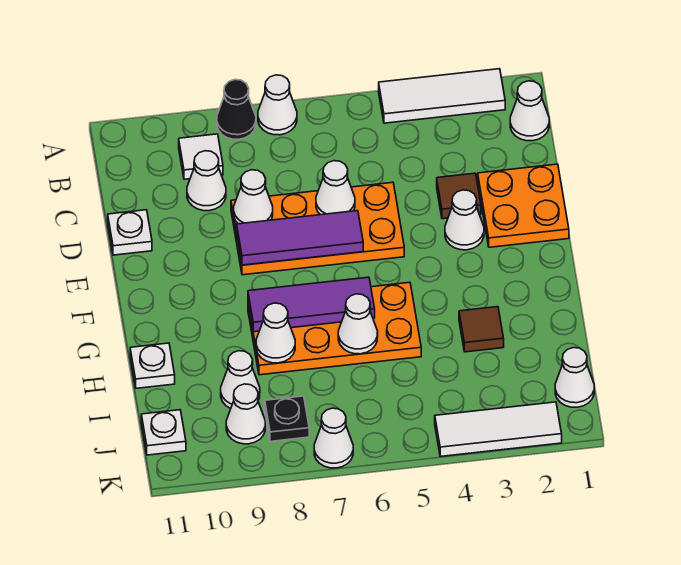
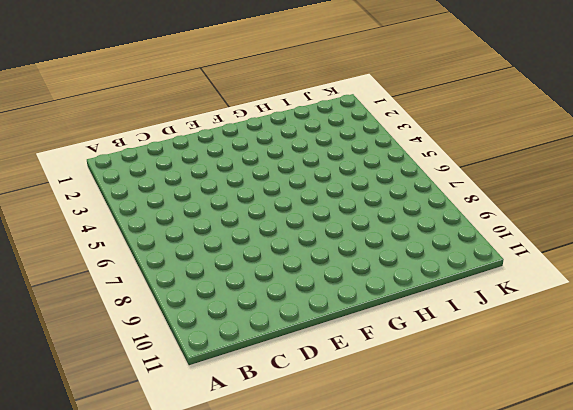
none -> white 1x3 tile [379,69,505,123]
none -> white 1x1 cone [258,75,297,135]
none -> black 1x1 cone [217,80,256,139]

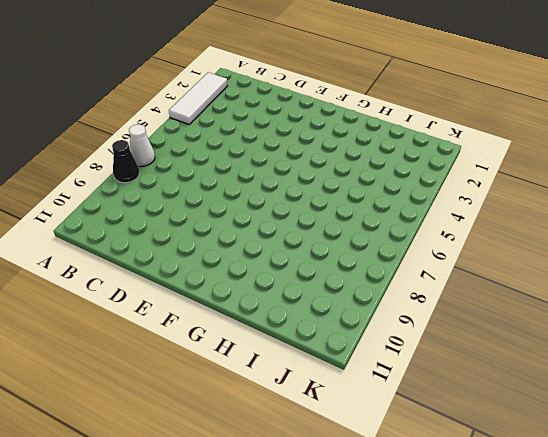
none -> white 1x1 cone [510,81,549,141]
none -> white 1x1 tile [179,134,223,179]
none -> white 1x1 cone [187,151,226,211]

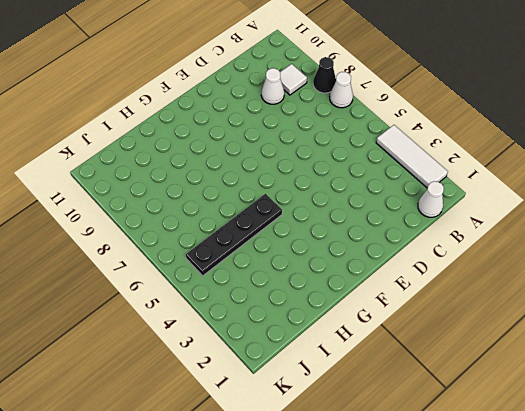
black 1x4 plate [186,194,282,276] -> orange 2x4 plate [248,282,421,375]
none -> orange 2x2 plate [478,164,569,247]
none -> brown 1x1 tile [437,173,481,219]
none -> orange 2x4 plate [231,182,404,275]

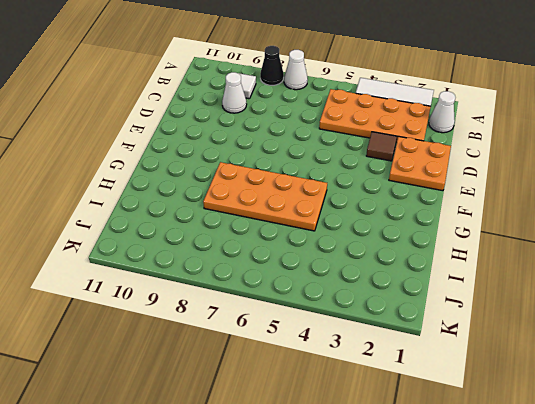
orange 2x4 plate [319,89,431,143] -> orange 2x4 plate moved to [231,182,404,275]
none -> white 1x1 plate [108,210,152,255]
none -> white 1x1 cone [445,190,484,250]
none -> brown 1x1 tile [459,307,504,352]

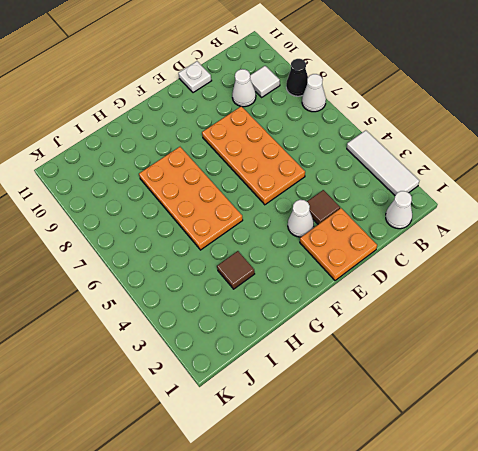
none -> white 1x1 plate [130,343,175,388]
none -> white 1x1 cone [221,351,260,409]
none -> white 1x1 cone [555,348,594,407]

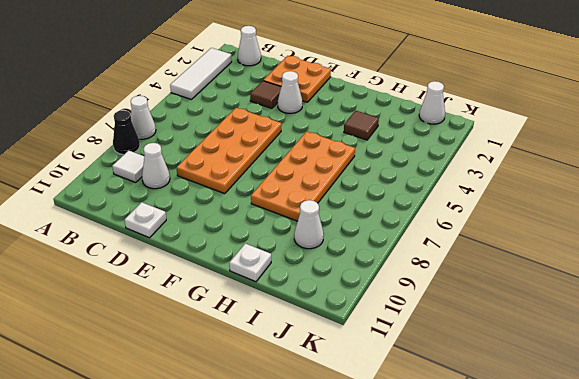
none -> black 1x1 plate [265,396,309,441]
none -> white 1x1 cone [226,384,265,444]
none -> white 1x1 plate [141,410,186,455]

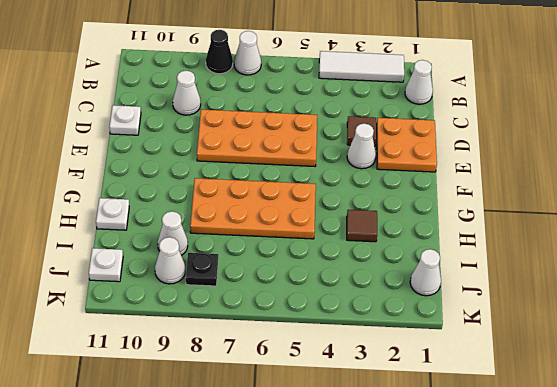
none -> white 1x1 tile [179,134,223,179]
none -> white 1x3 tile [435,402,562,457]
none -> white 1x1 cone [314,408,353,468]

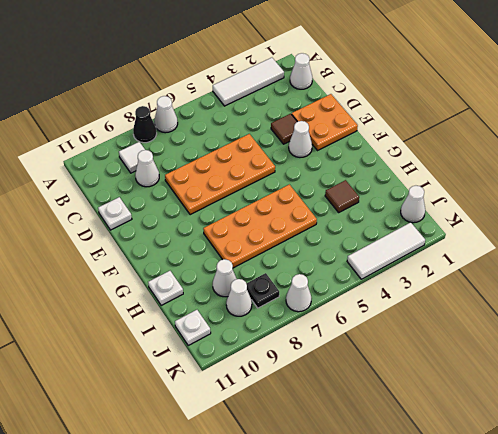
none -> white 1x1 cone [316,161,355,215]
none -> white 1x1 cone [234,170,273,224]
none -> purple 1x3 tile [237,211,363,265]

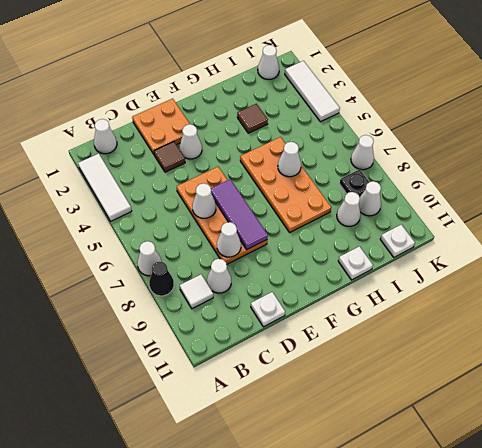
none -> purple 1x3 tile [248,277,375,332]
none -> white 1x1 cone [256,303,295,363]

